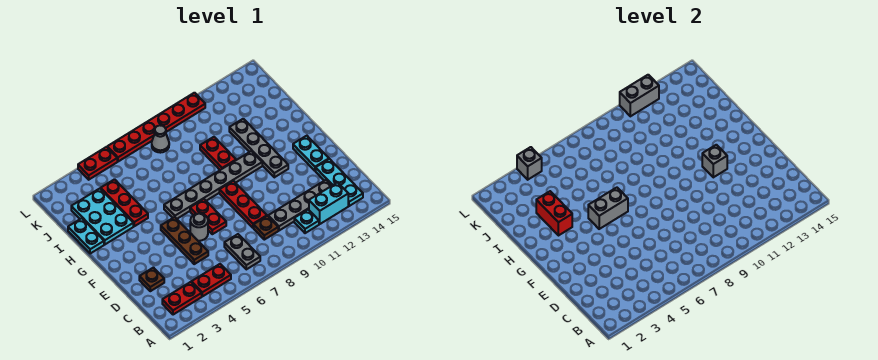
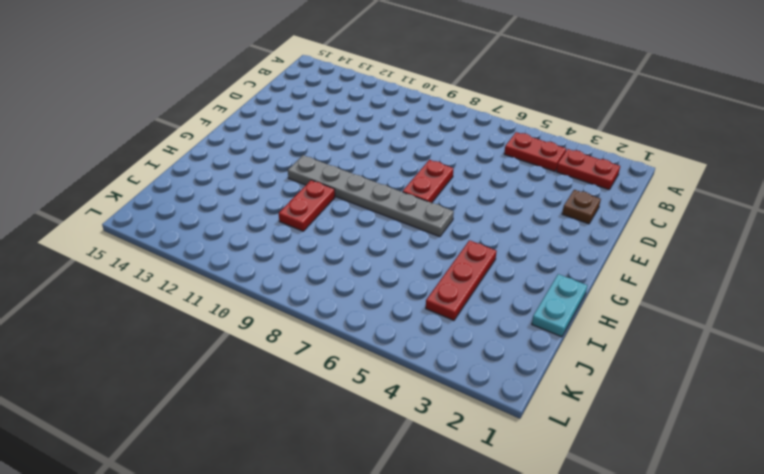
none -> grey 1x2 plate [224,234,260,269]
none -> cyan 1x1 plate [294,210,319,233]
none -> cyan 1x2 brick [309,183,348,224]

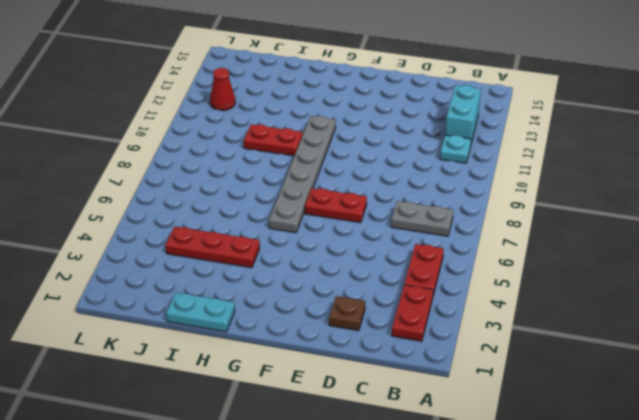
red 1x1 cone [210,68,235,110] -> none
none -> cyan 1x3 plate [316,159,363,206]
none -> brown 1x1 plate [254,216,278,240]
none -> grey 1x4 plate [268,180,332,231]

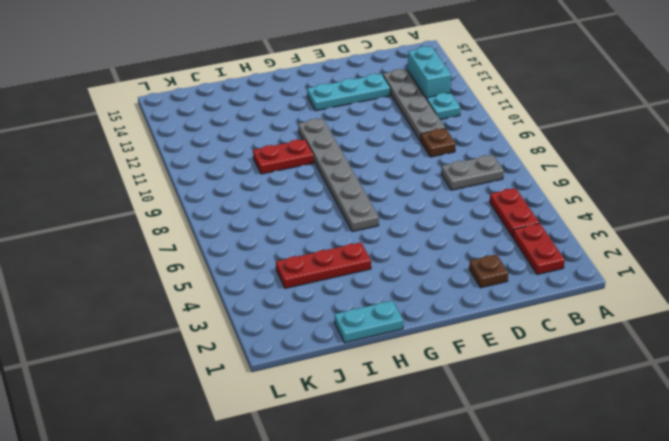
cyan 1x3 plate [307,74,390,111] -> cyan 1x3 plate moved to [316,159,363,206]
none -> brown 1x3 plate [161,217,208,264]
none -> red 1x3 plate [219,181,267,228]
none -> grey 1x1 round brick [190,213,208,241]

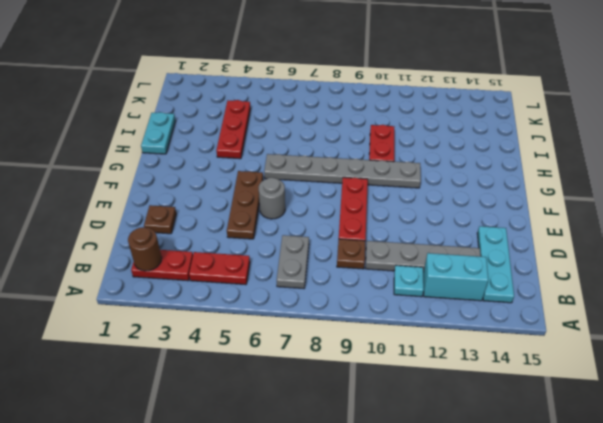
brown 1x1 round brick [128,227,162,271] -> none
none -> red 1x2 plate [190,199,226,234]
none -> cyan 1x2 plate [293,136,329,171]
none -> grey 1x4 plate [229,119,288,177]

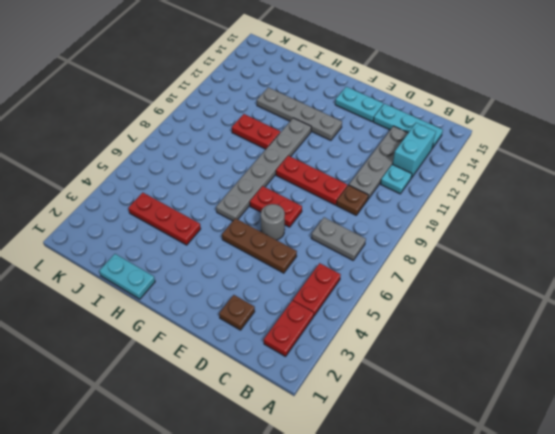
none -> cyan 2x3 plate [71,189,133,244]
none -> grey 1x1 cone [152,125,169,153]
none -> red 1x2 plate [78,147,117,180]

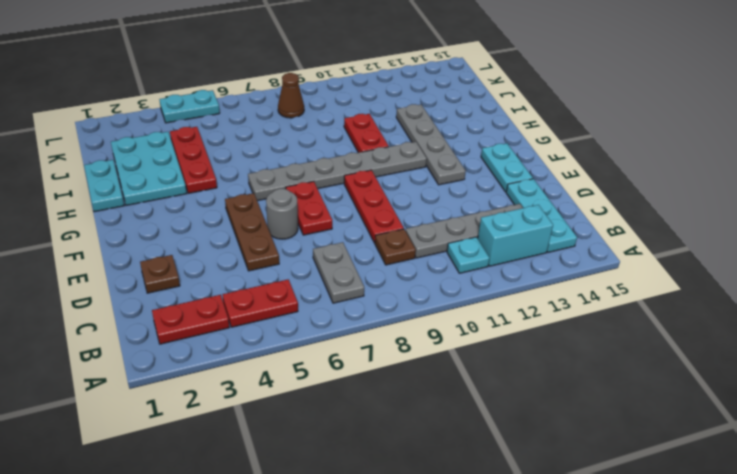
brown 1x1 cone [278,73,304,118] -> grey 1x1 cone [152,125,169,153]
cyan 1x2 plate [159,90,220,123] -> red 1x2 plate [78,147,117,180]
none -> red 1x6 plate [107,93,205,162]
none -> grey 1x1 brick [702,145,727,177]
none -> grey 1x2 brick [588,188,628,229]

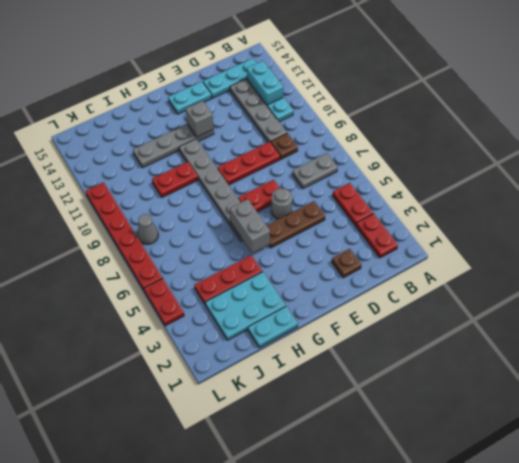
none -> red 1x2 brick [536,191,572,236]
none -> grey 1x1 brick [517,147,542,180]
none -> grey 1x2 brick [620,75,659,116]

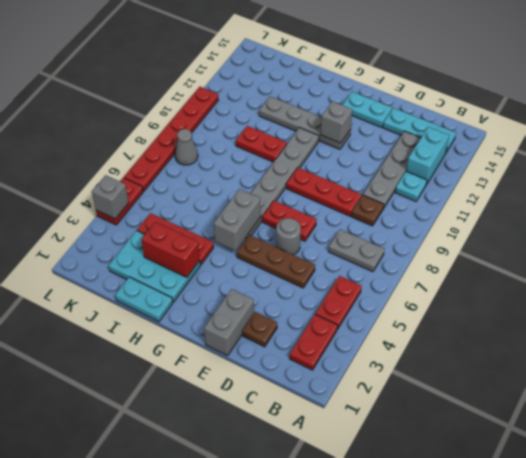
grey 1x2 brick [204,289,254,356] -> grey 1x2 brick moved to [620,75,659,116]

